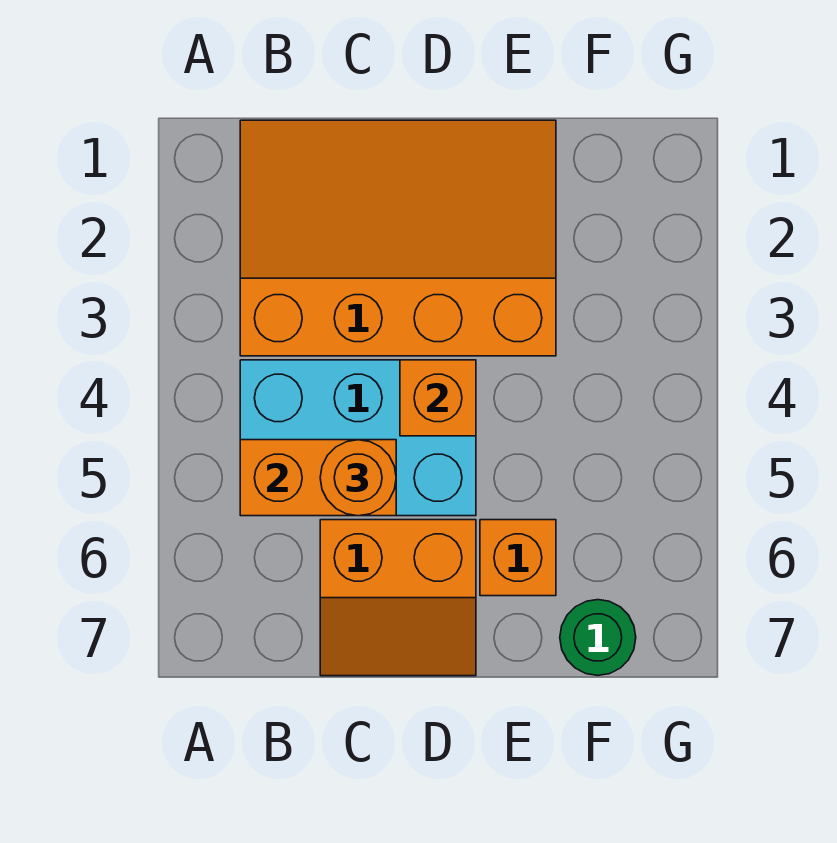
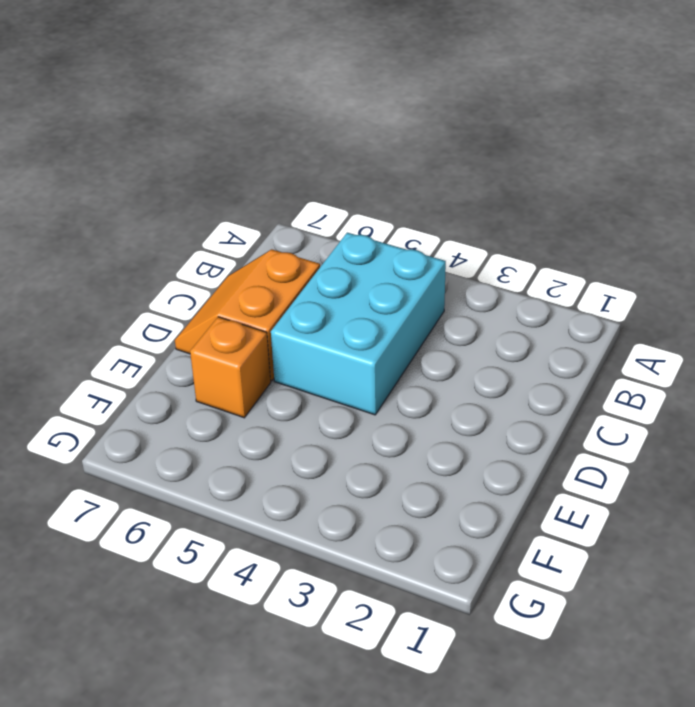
none -> orange 3x4 slope [240,120,556,356]
none -> green 1x1 round brick [560,600,636,675]

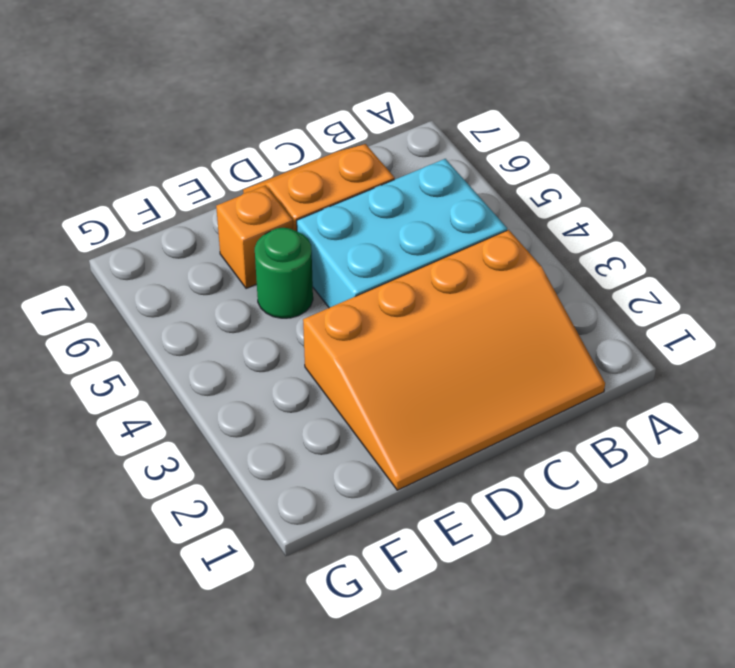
green 1x1 round brick [255,228,313,318] -> green 1x1 round brick moved to [560,600,636,675]
none -> orange 1x2 brick [240,440,396,516]
none -> orange 1x1 brick [400,360,476,436]

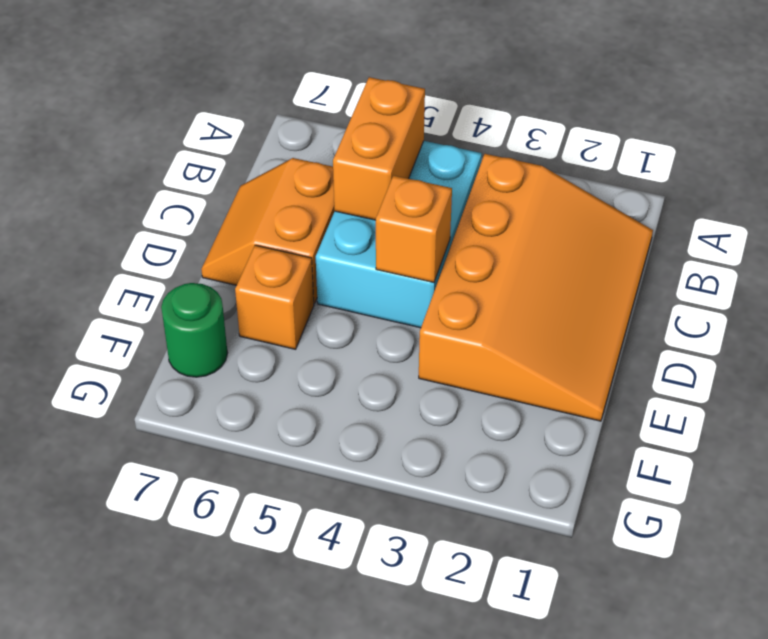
none -> orange 1x1 round brick [320,440,396,516]

